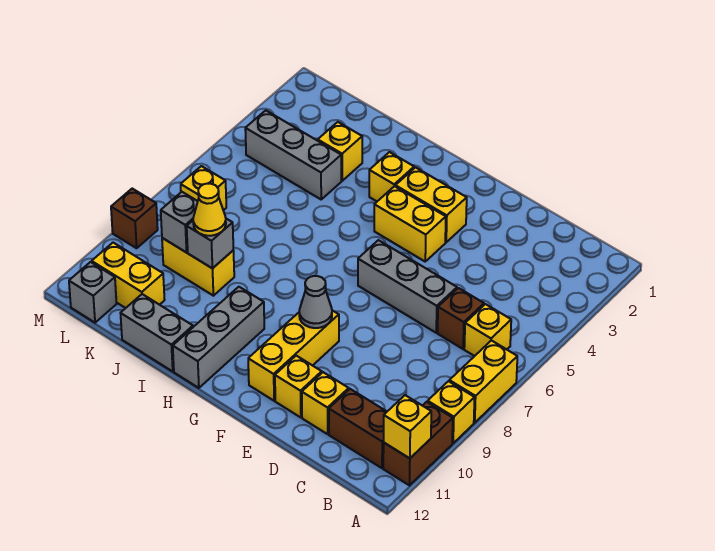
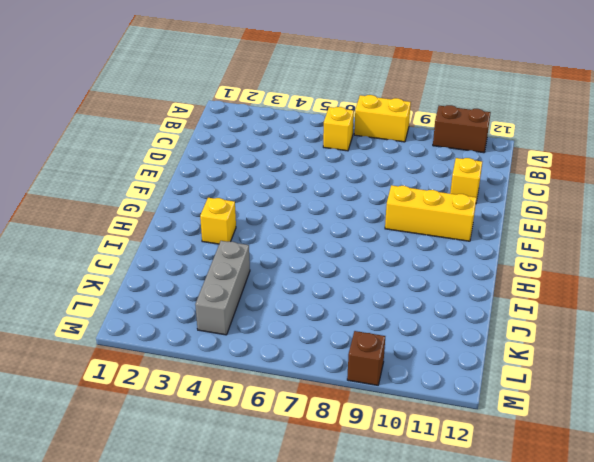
none -> yellow 1x1 brick [428,381,475,443]
none -> brown 1x2 brick [329,389,387,468]
none -> brown 1x1 brick [438,288,484,349]

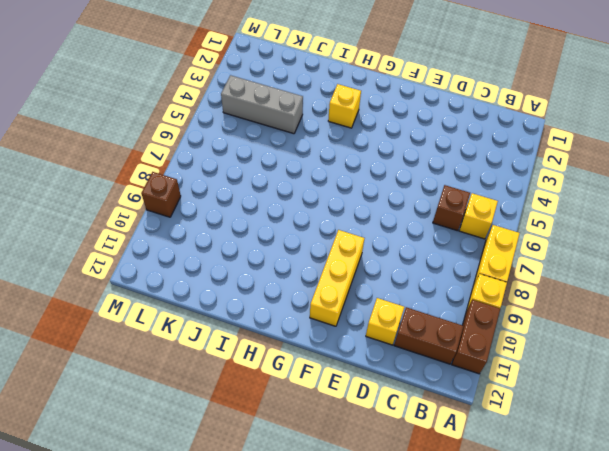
none -> grey 1x3 brick [358,240,457,333]
none -> yellow 1x1 brick [275,356,322,417]
none -> yellow 1x2 brick [395,167,467,242]

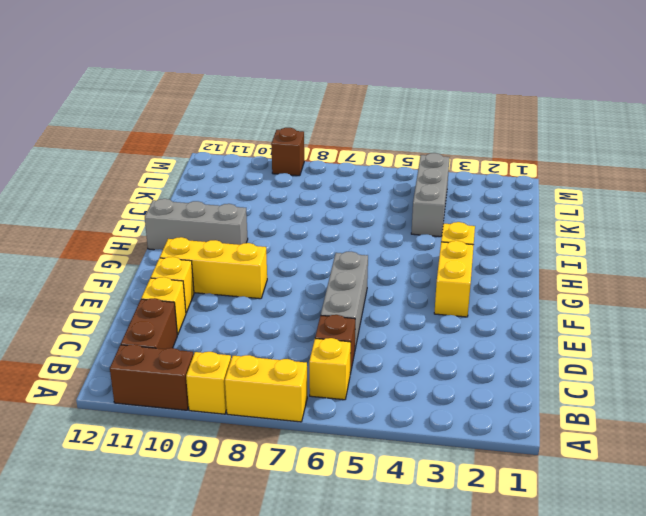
none -> yellow 1x2 brick [374,186,446,261]
none -> grey 1x2 brick [121,294,193,371]
none -> yellow 1x1 brick [318,122,362,181]

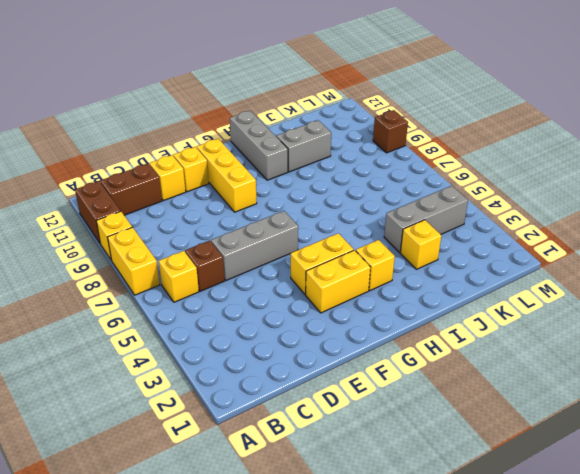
grey 1x2 brick [276,120,331,172] -> grey 1x2 brick moved to [121,294,193,371]
none -> yellow 1x2 brick [162,238,234,296]
none -> yellow 1x2 brick [92,243,165,308]
none -> yellow 1x1 brick [181,166,226,210]

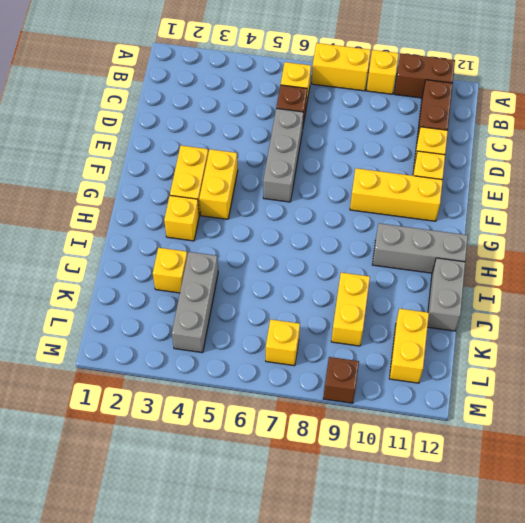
none -> grey 1x1 brick [69,262,117,323]
none -> yellow 1x1 brick [384,395,431,458]
none -> grey 1x1 cone [299,276,332,328]

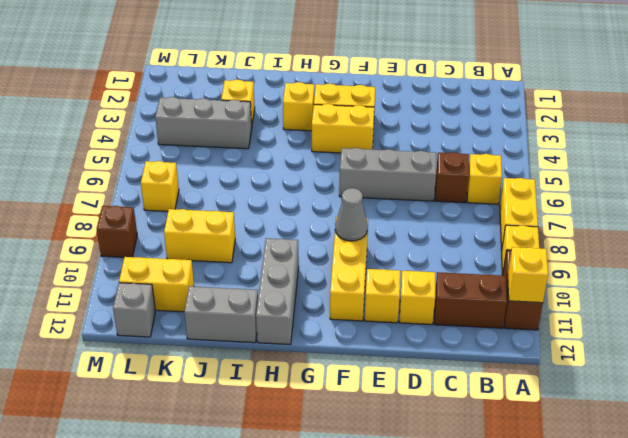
none -> grey 1x1 brick [187,219,233,268]
none -> grey 1x1 brick [161,192,198,253]
none -> yellow 1x1 cone [193,184,226,236]

